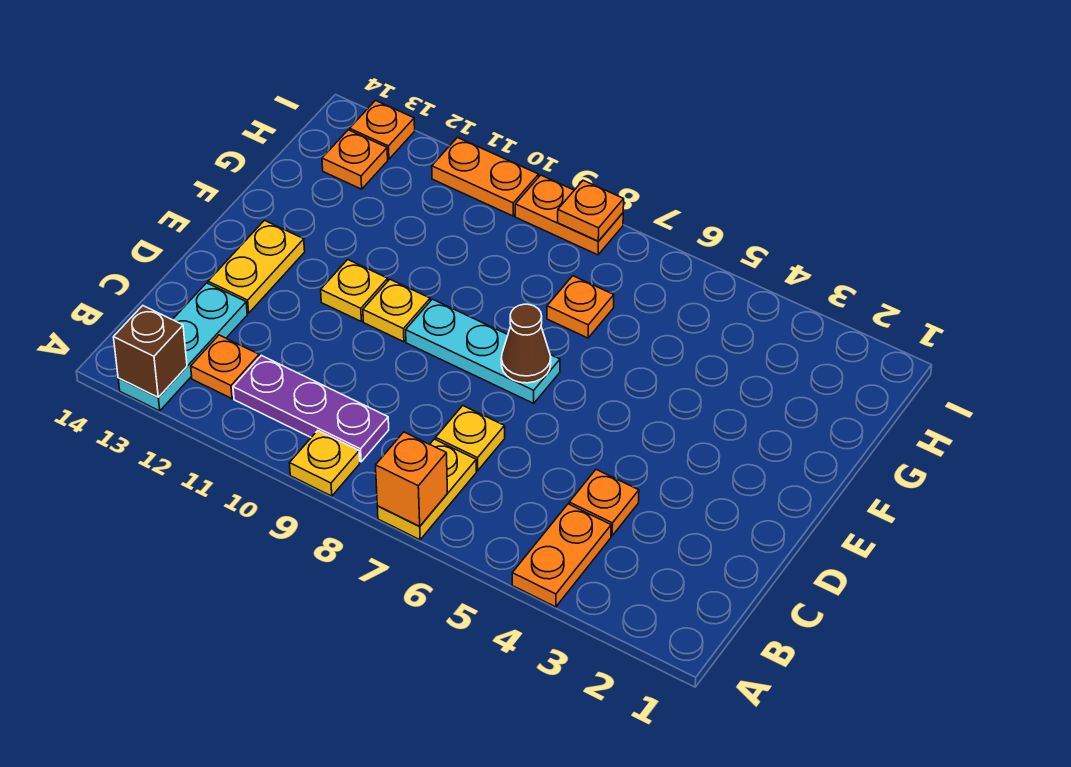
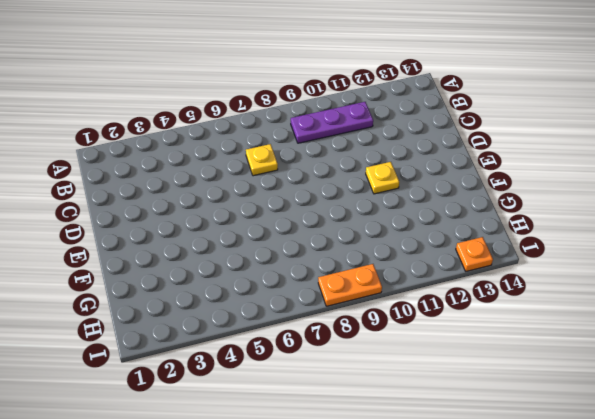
none -> orange 1x2 plate [512,504,611,607]
none -> yellow 1x2 plate [377,439,476,540]
none -> yellow 1x1 plate [289,431,360,496]

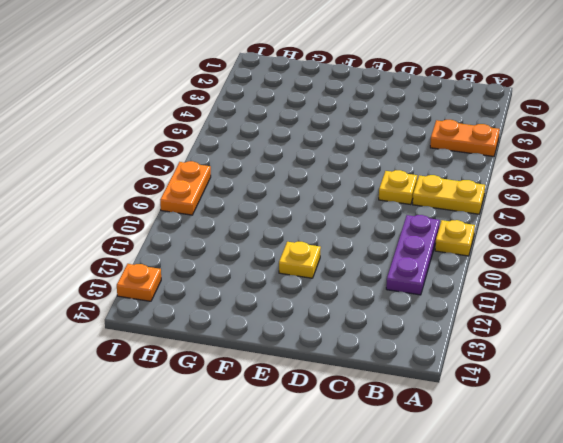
none -> cyan 1x3 plate [118,283,247,411]
none -> orange 1x1 plate [191,335,259,399]
none -> orange 1x1 plate [569,470,639,536]

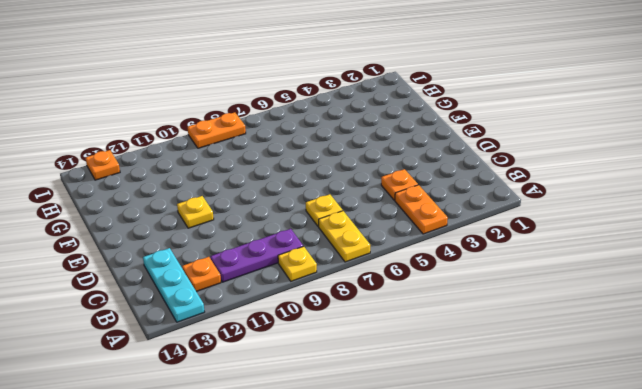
none -> yellow 1x2 plate [208,221,305,313]
none -> cyan 1x3 plate [406,299,560,403]
none -> yellow 1x1 plate [363,279,430,342]

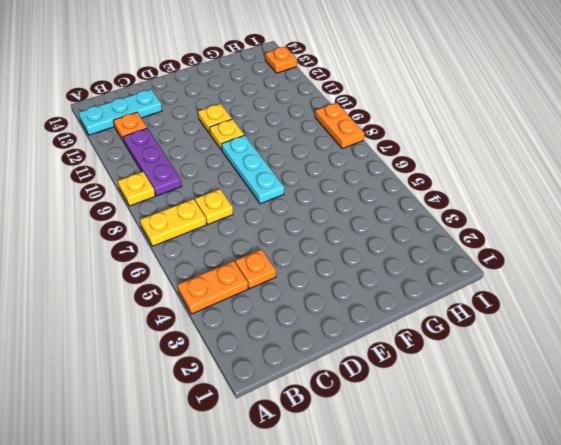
none -> yellow 1x2 plate [208,221,305,313]
none -> orange 1x1 plate [547,276,614,338]
none -> orange 1x1 plate [322,130,388,189]

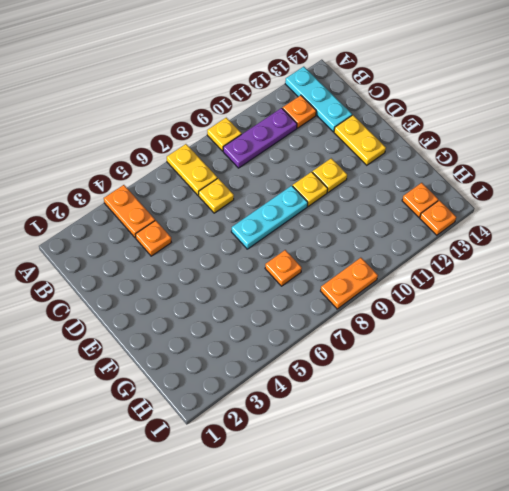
none -> orange 1x2 plate [432,138,539,216]
none -> orange 1x1 brick [376,432,447,526]
none -> brown 1x1 brick [114,306,187,397]

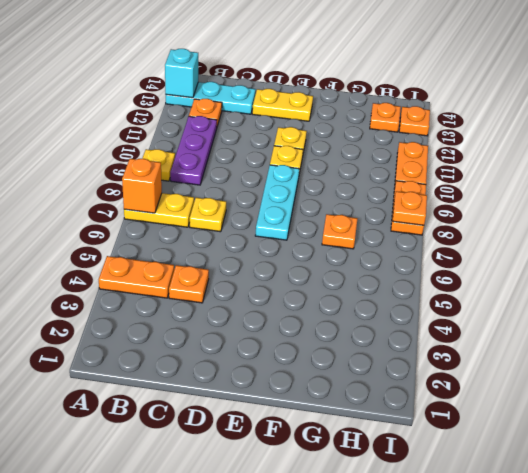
cyan 1x1 brick [165,49,198,98] -> brown 1x1 brick [114,306,187,397]
none -> brown 1x1 cone [501,304,551,383]

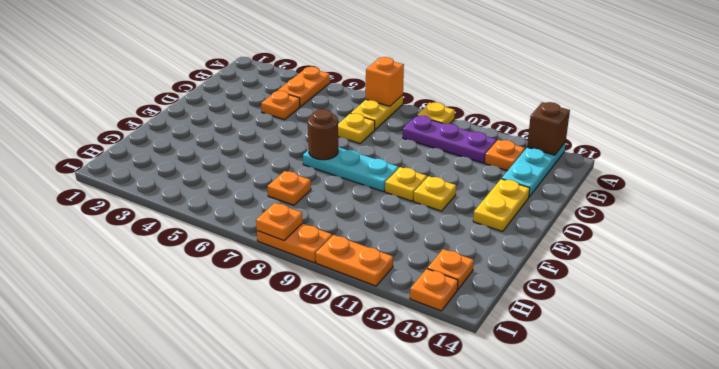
brown 1x1 round brick [308,109,338,160] -> brown 1x1 cone [501,304,551,383]

